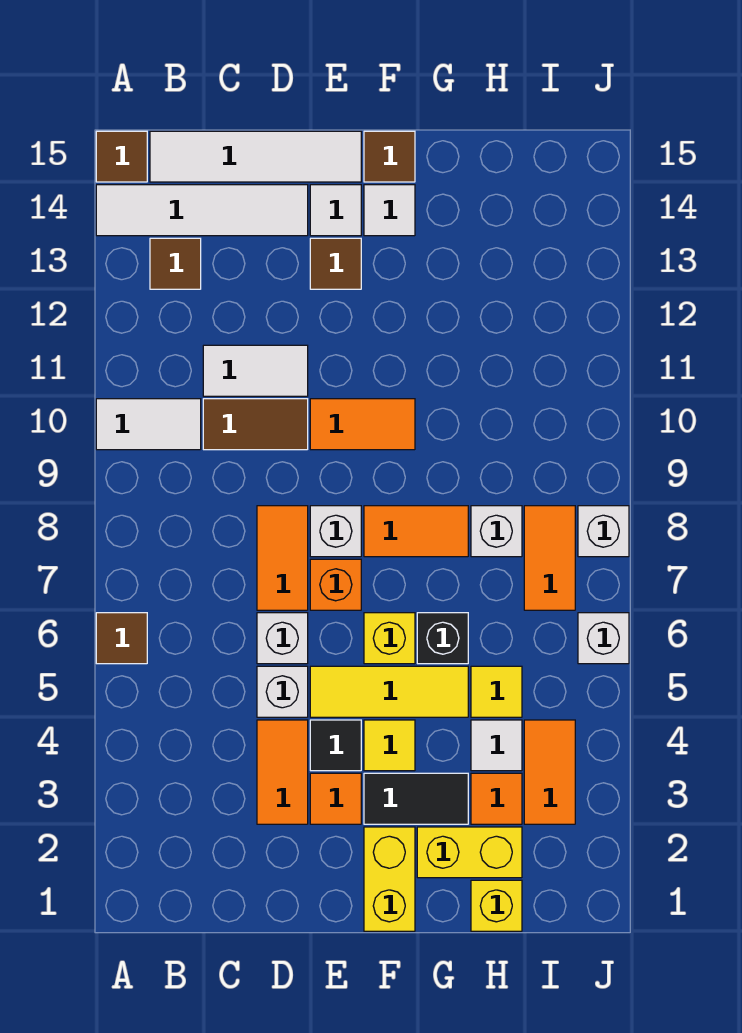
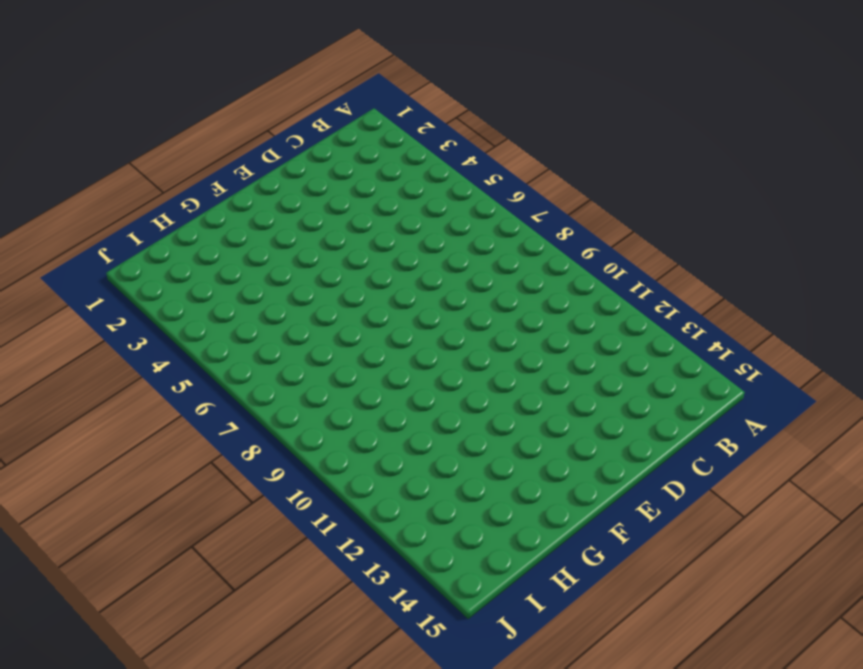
none -> brown 1x1 tile [96,613,147,664]
none -> white 1x2 tile [96,399,201,450]
none -> white 1x4 tile [96,185,308,236]
none -> brown 1x1 tile [96,131,147,182]

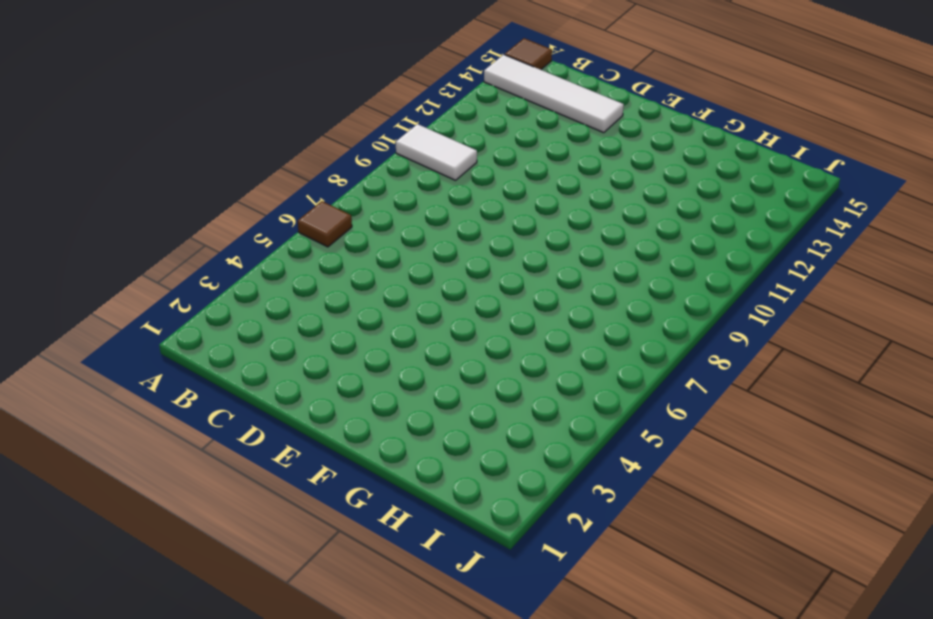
none -> brown 1x1 tile [150,238,201,289]
none -> white 1x4 tile [150,131,361,182]
none -> brown 1x2 tile [203,399,308,450]
none -> white 1x2 tile [203,345,308,396]

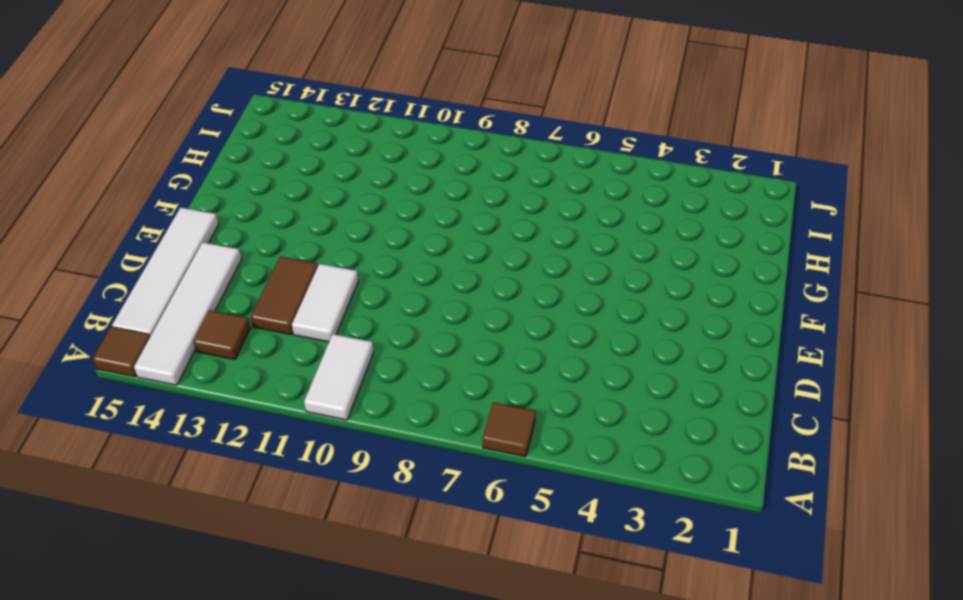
brown 1x2 tile [251,257,318,335] -> brown 1x2 tile moved to [203,399,308,450]
none -> orange 1x2 tile [257,720,308,824]
none -> white 1x1 brick [257,666,308,717]
none -> white 1x1 brick [257,613,308,664]
none -> orange 1x2 tile [257,506,308,610]

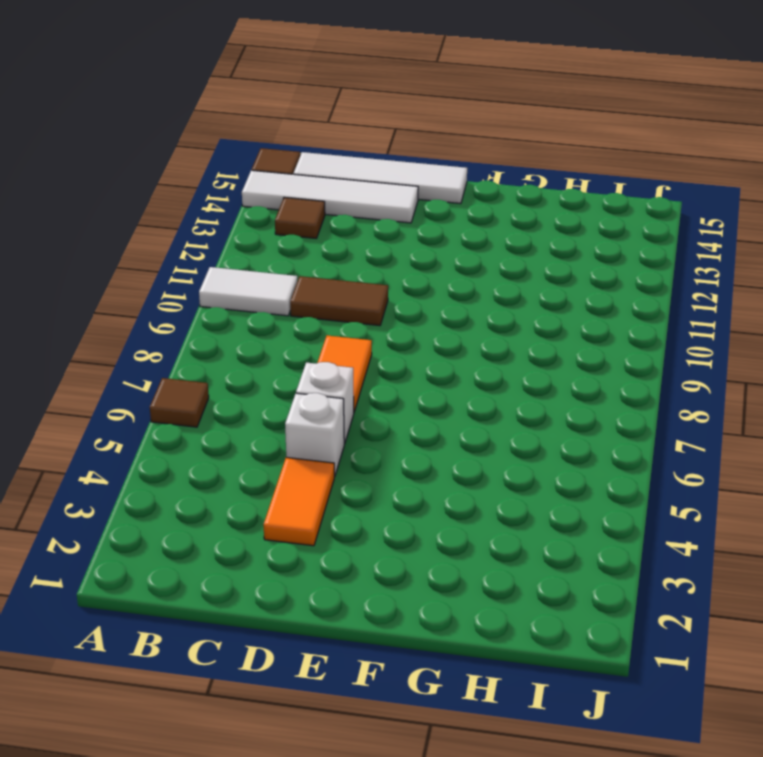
none -> white 1x2 tile [203,345,308,396]
none -> orange 1x1 tile [310,773,361,824]
none -> black 1x1 tile [310,720,361,771]
none -> yellow 1x3 tile [310,666,468,717]

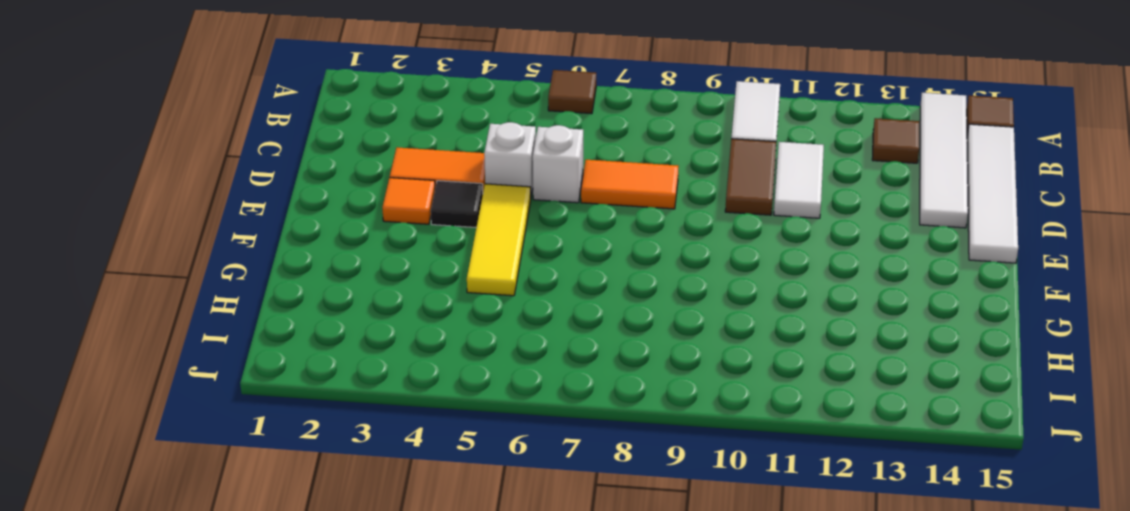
none -> orange 1x1 brick [310,559,361,610]
none -> white 1x1 brick [310,506,361,557]
none -> orange 1x2 tile [310,399,415,450]
none -> brown 1x1 tile [310,238,361,289]

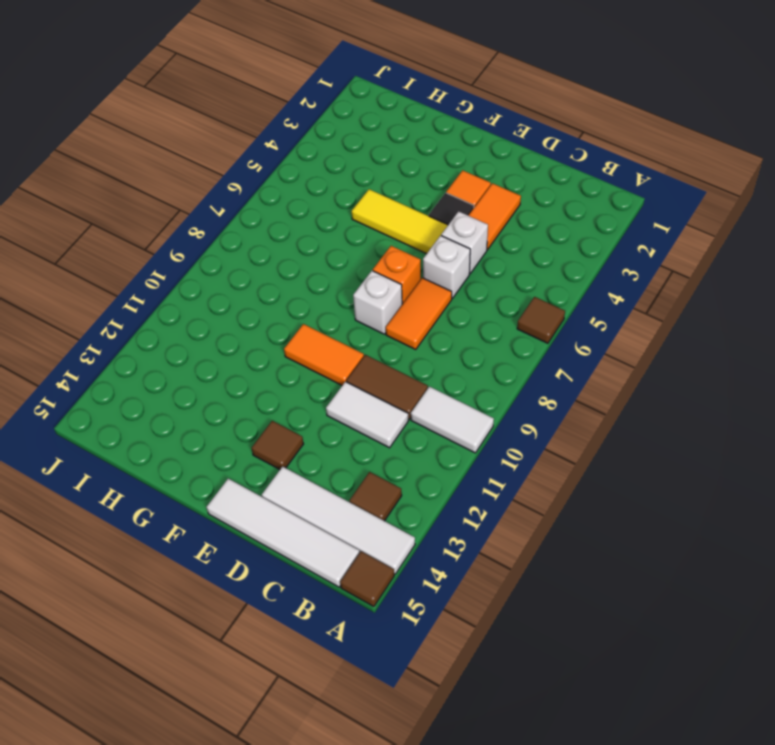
none -> white 1x1 tile [310,185,361,236]
none -> yellow 1x2 brick [364,827,415,931]
none -> black 1x2 tile [364,773,468,824]
none -> yellow 1x1 tile [364,720,415,771]

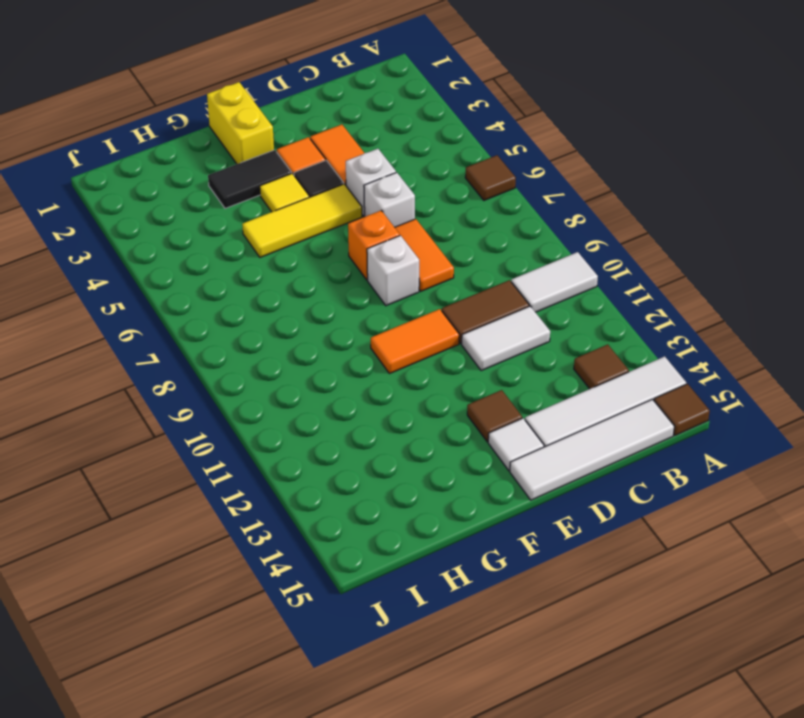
none -> yellow 1x1 brick [364,613,415,664]
none -> orange 1x2 tile [364,506,468,557]
none -> white 1x1 tile [364,185,415,236]
none -> brown 1x1 tile [364,131,415,182]

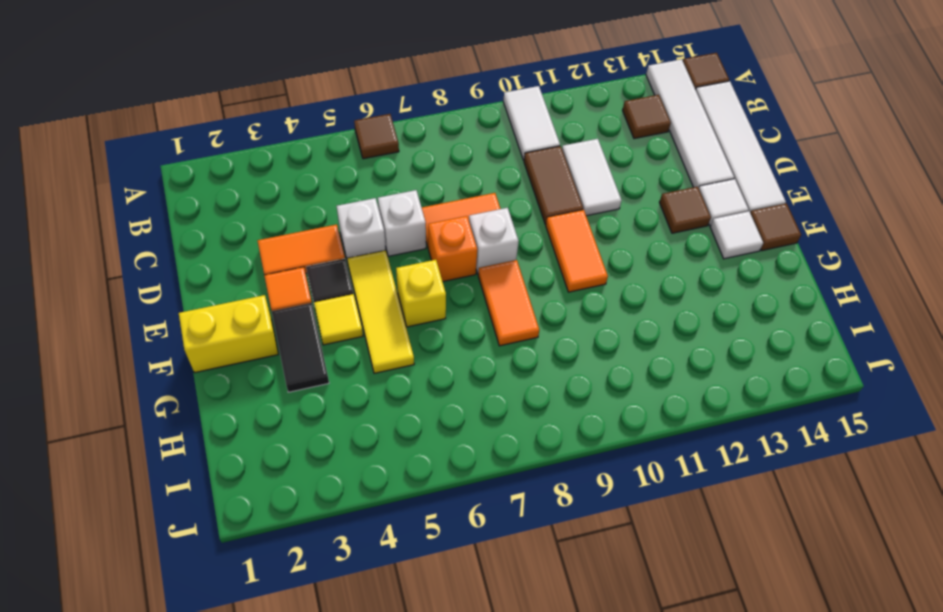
none -> yellow 1x2 brick [417,827,522,878]
none -> black 1x1 brick [417,613,468,664]
none -> yellow 1x1 brick [471,880,522,931]
none -> orange 1x1 tile [471,773,522,824]

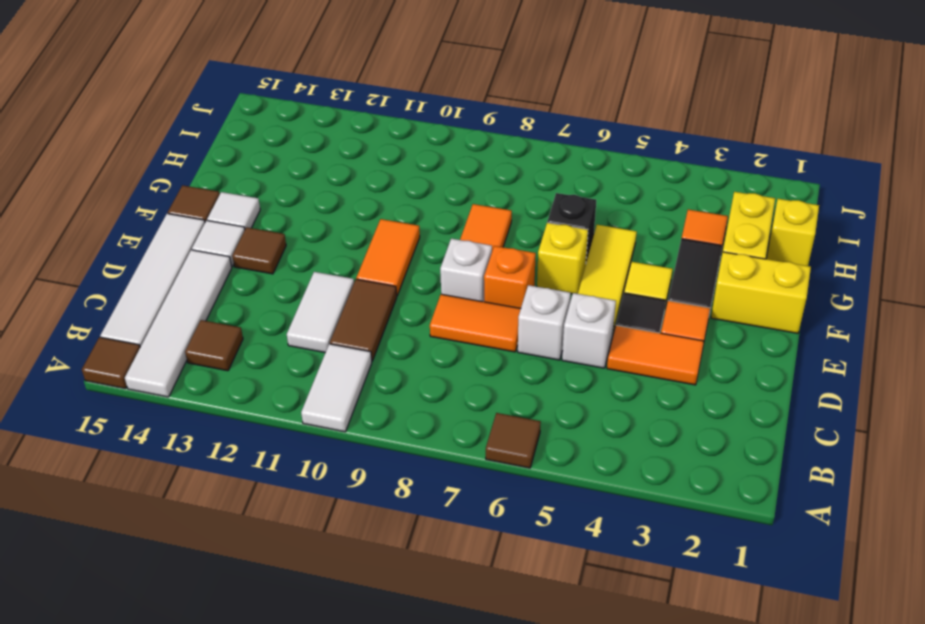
none -> white 1x1 tile [471,720,522,771]
none -> yellow 1x1 tile [471,666,522,717]
none -> white 1x1 brick [471,506,522,557]
none -> orange 1x2 tile [524,720,575,824]

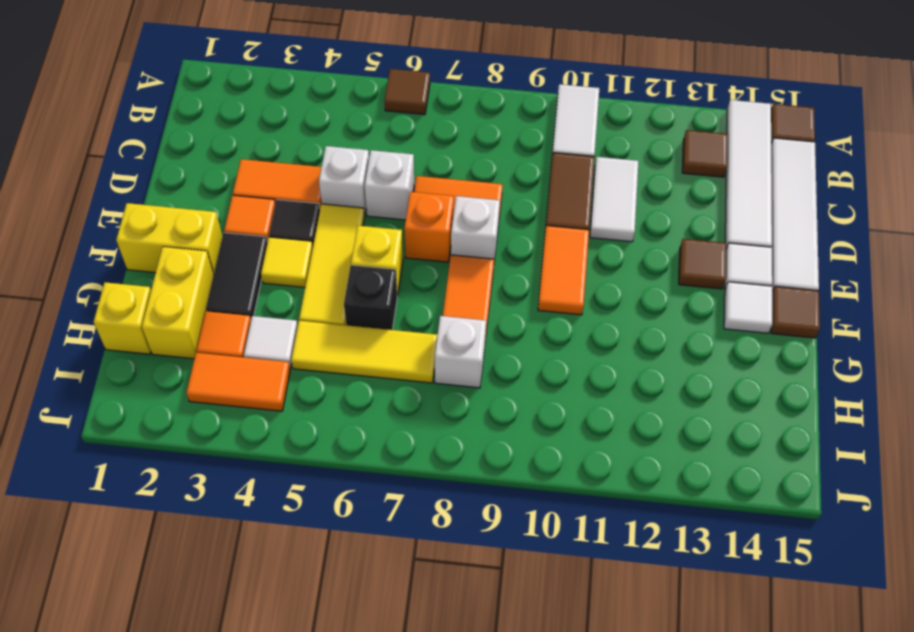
yellow 1x3 tile [291,321,438,383] -> yellow 1x1 tile [471,666,522,717]
none -> orange 1x2 tile [524,506,575,610]
none -> white 1x1 brick [578,613,629,664]
none -> white 1x1 brick [578,506,629,557]

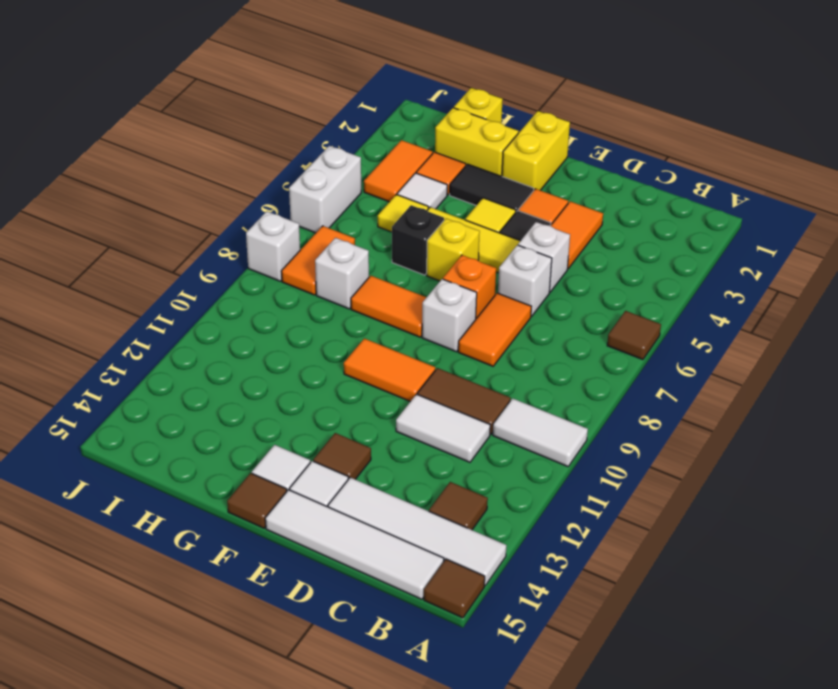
white 1x2 brick [289,146,361,233] -> white 1x1 brick [578,613,629,664]

